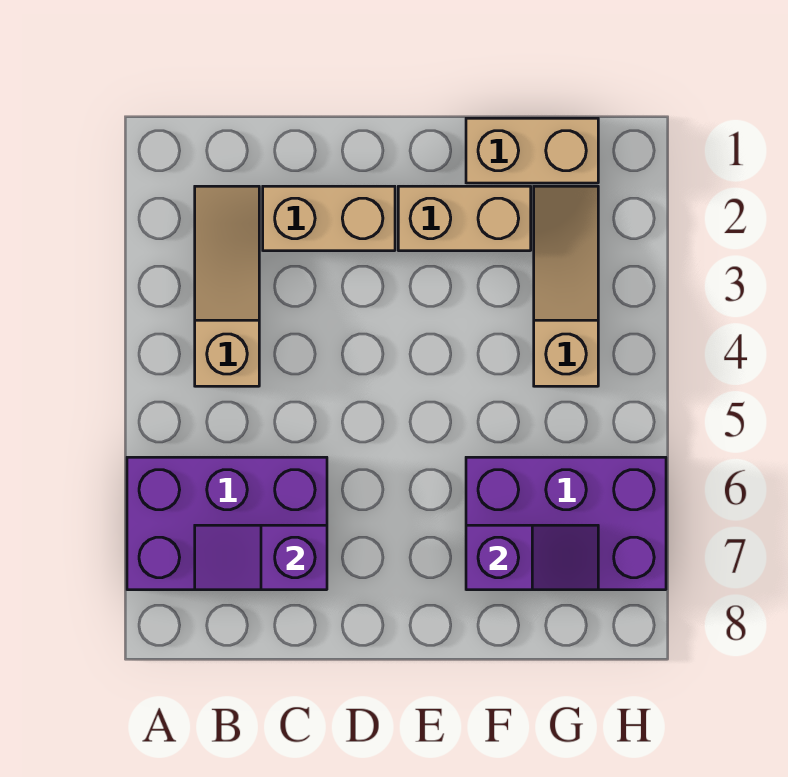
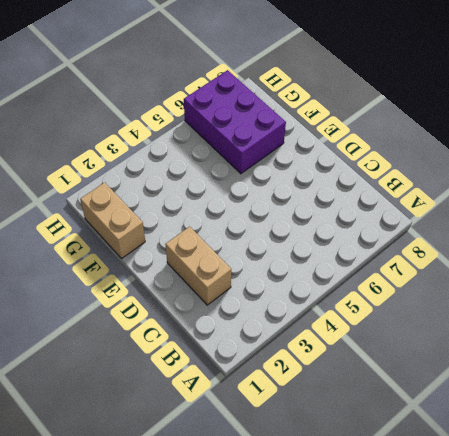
none -> purple 2x3 brick [127,457,327,590]
none -> tan 1x3 slope [195,186,259,386]

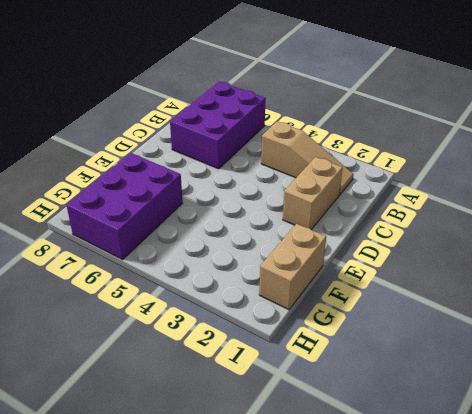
none -> tan 1x2 brick [398,186,531,251]
none -> tan 1x3 slope [534,186,598,386]

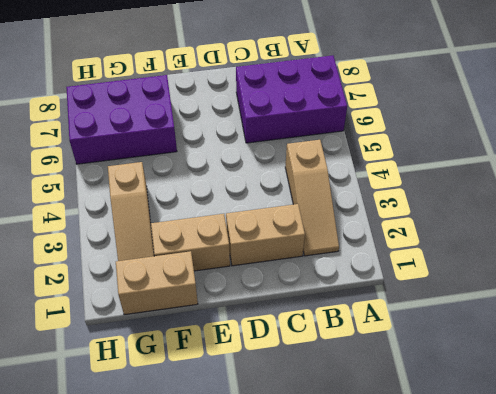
none -> purple 1x2 slope [195,525,327,590]
none -> purple 1x2 slope [466,525,598,590]

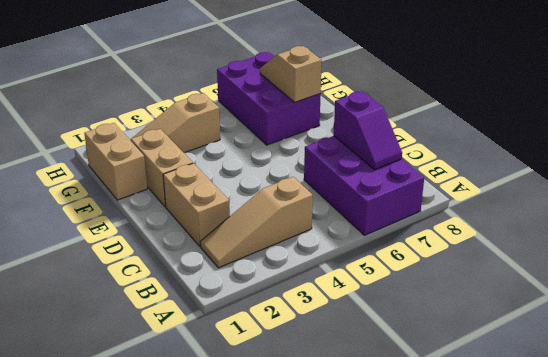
tan 1x2 slope [260,46,322,102] -> purple 1x2 slope [466,525,598,590]

